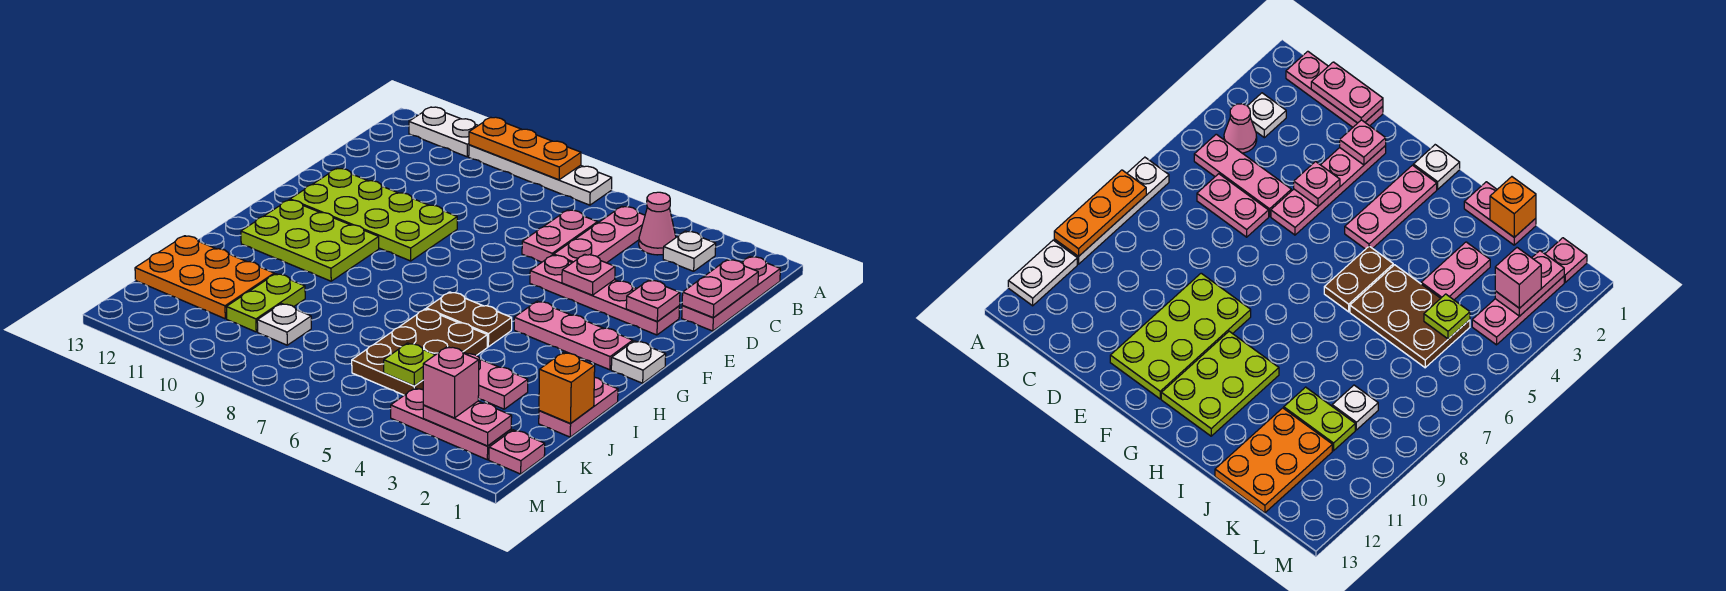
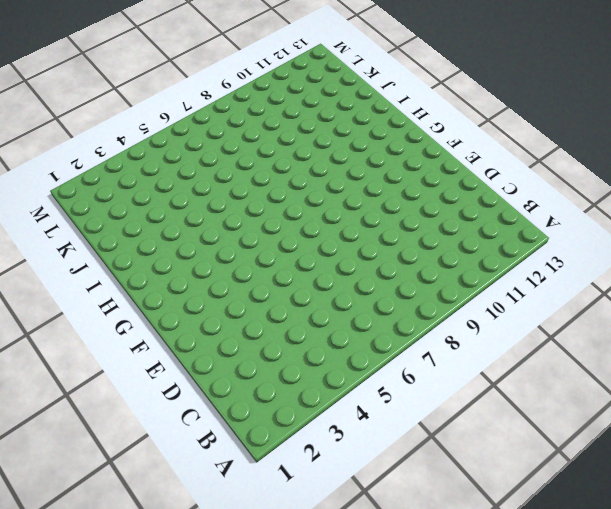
none -> white 1x4 plate [469,145,612,205]
none -> white 1x2 plate [409,107,478,157]
none -> pink 1x3 plate [682,256,780,331]

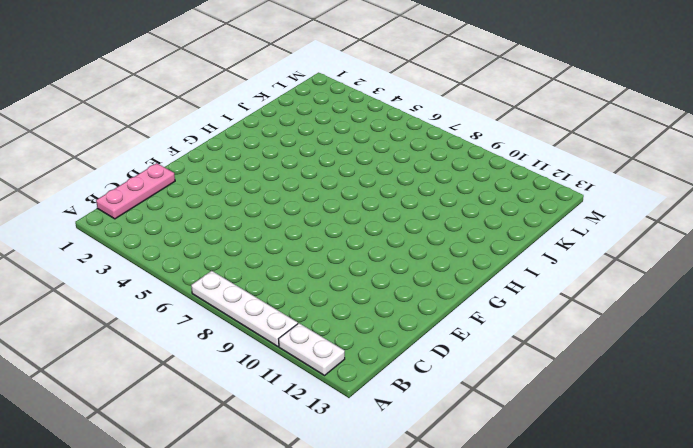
none -> white 1x1 plate [663,231,716,271]
none -> pink 1x1 cone [639,192,676,255]
none -> pink 1x3 plate [554,206,645,263]

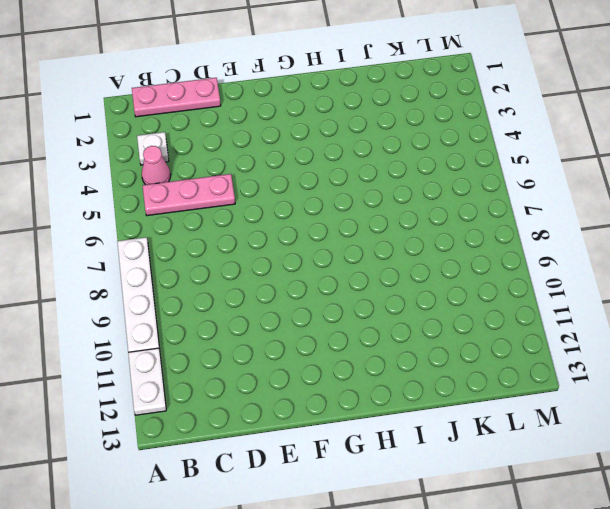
none -> pink 1x2 plate [522,210,597,262]
none -> pink 1x4 plate [530,255,679,335]
none -> lime 2x4 plate [290,168,457,261]

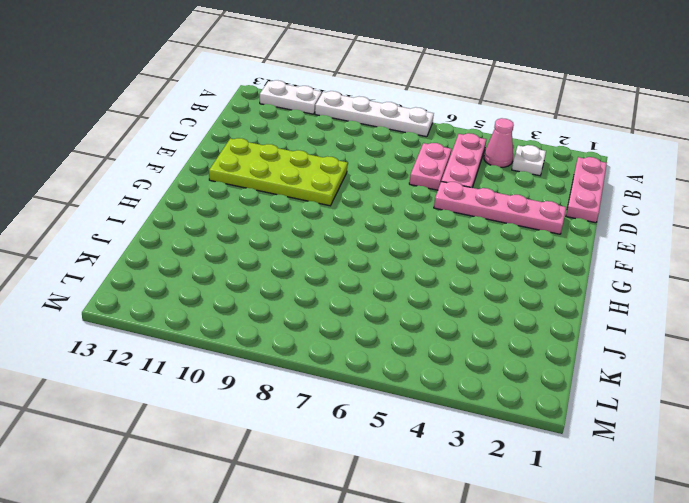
none -> white 1x1 plate [611,341,666,383]
none -> pink 1x3 plate [514,301,633,370]
none -> lime 2x3 plate [241,200,379,281]

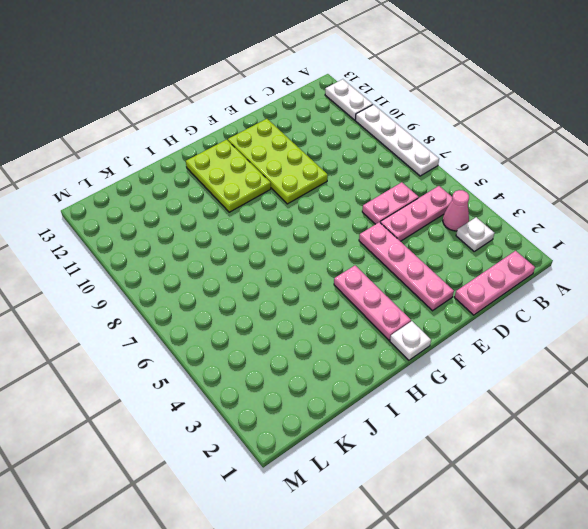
none -> brown 1x2 plate [426,292,512,347]
none -> pink 1x2 plate [539,377,618,437]
none -> brown 2x3 plate [352,309,487,395]

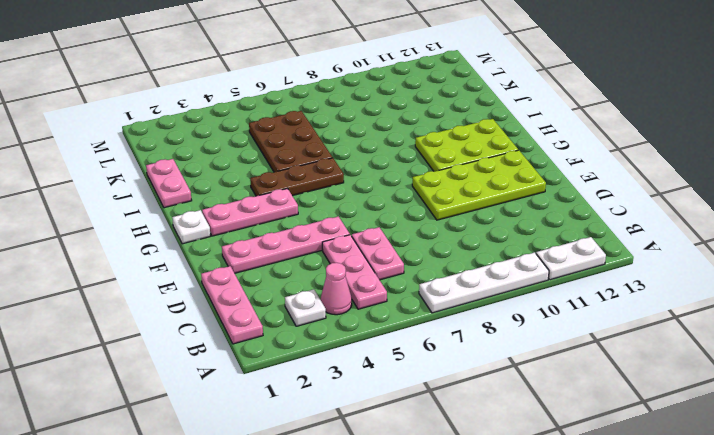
brown 1x3 plate [250,158,344,196] -> brown 1x2 plate [426,292,512,347]
none -> pink 1x2 plate [464,353,528,409]
none -> lime 1x2 plate [227,274,305,332]
none -> orange 2x3 plate [135,236,274,319]

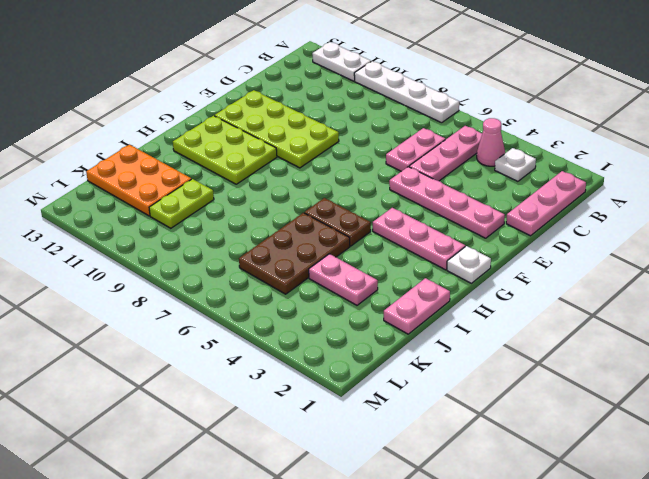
none -> white 1x1 plate [257,304,311,345]
none -> pink 1x1 plate [489,430,545,474]
none -> pink 1x3 plate [391,388,511,460]

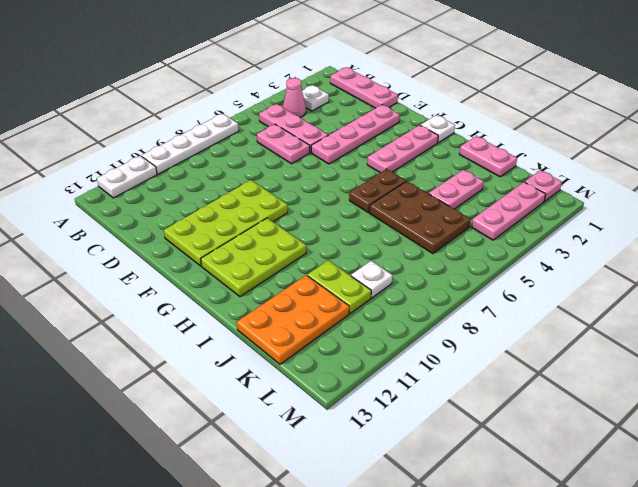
none -> orange 1x3 plate [469,117,581,180]
none -> pink 1x2 plate [682,260,758,318]
none -> pink 1x1 plate [626,280,680,322]

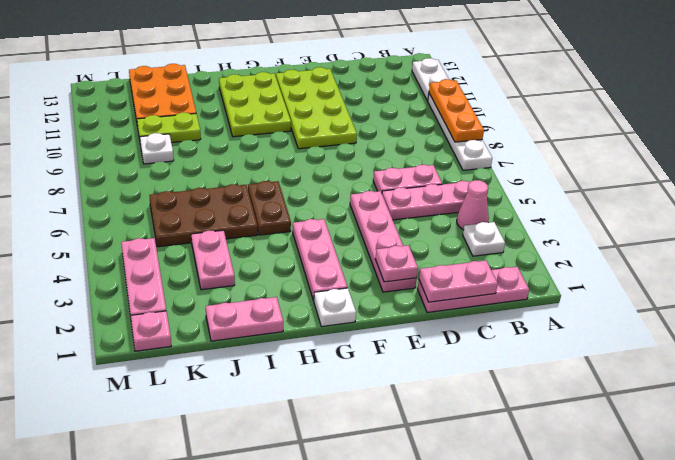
none -> pink 1x1 plate [562,254,615,295]
none -> orange 1x1 brick [539,353,595,423]
none -> lime 1x1 plate [384,343,435,386]

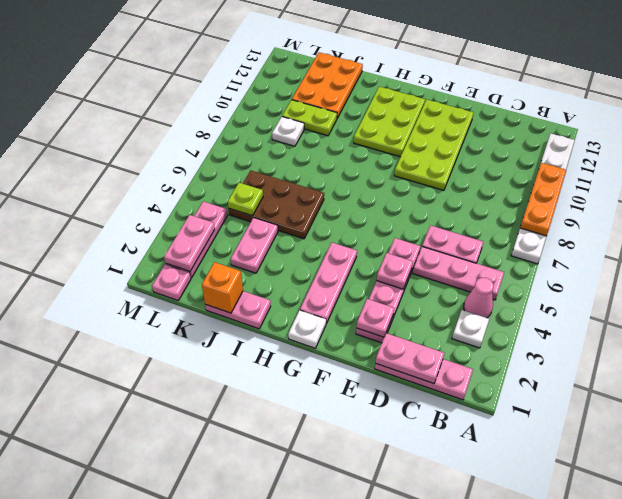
none -> brown 1x2 plate [426,292,512,347]
none -> pink 1x1 brick [423,347,479,418]

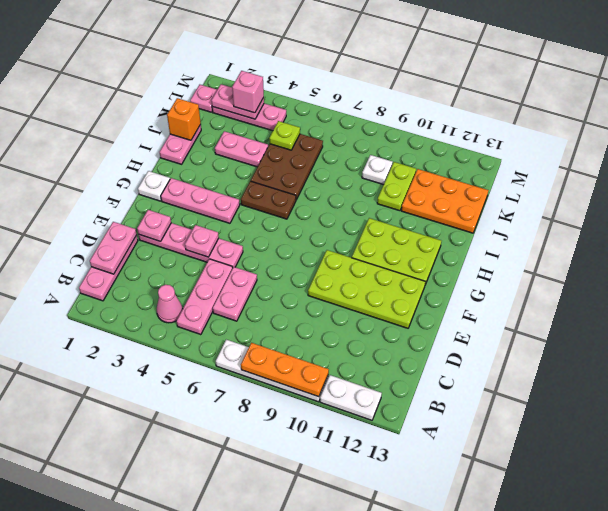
none -> white 1x1 plate [663,231,716,271]

